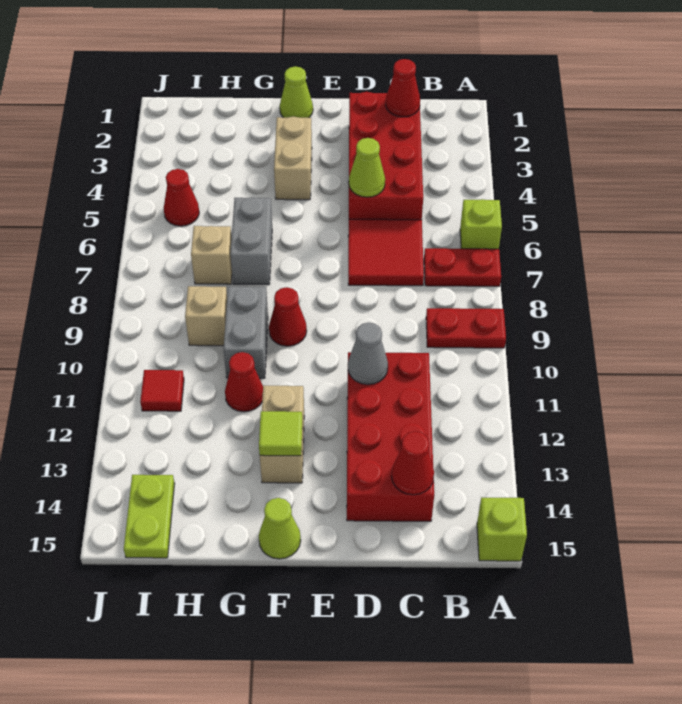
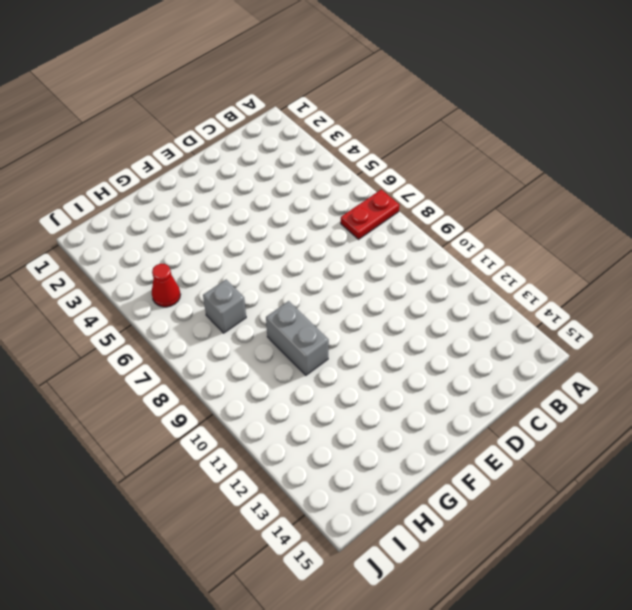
grey 1x1 brick [203,280,246,333] -> tan 1x1 brick [191,226,232,284]
none -> lime 1x1 brick [460,199,502,249]
none -> red 1x2 plate [426,308,506,348]
none -> lime 1x1 brick [477,498,527,561]

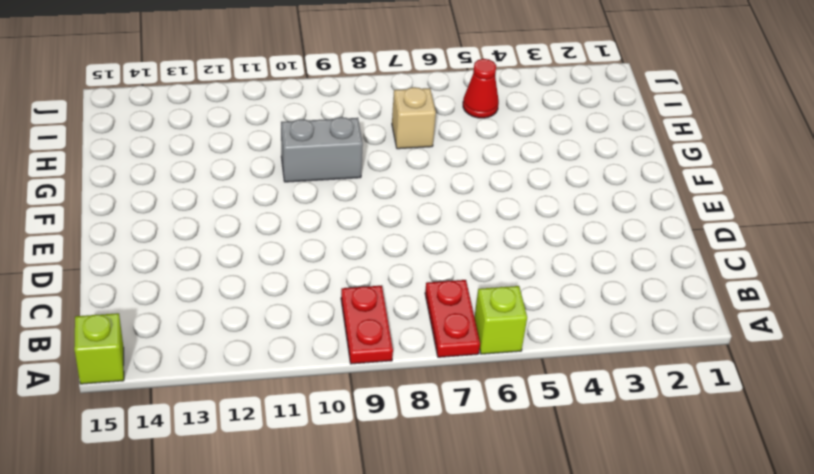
none -> red 2x4 brick [349,92,423,220]
none -> red 2x2 tile [348,219,424,286]
none -> red 2x4 brick [347,352,434,521]

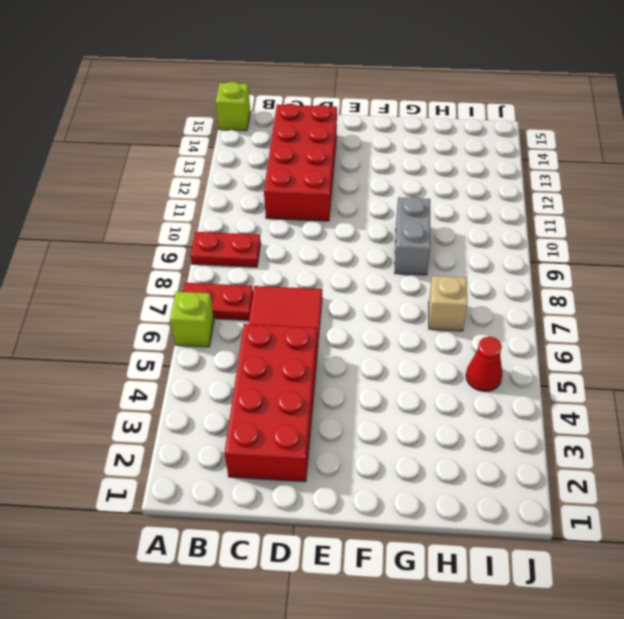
none -> lime 1x1 cone [280,67,313,118]
none -> tan 1x2 brick [274,117,312,200]
none -> red 1x1 cone [269,287,307,346]

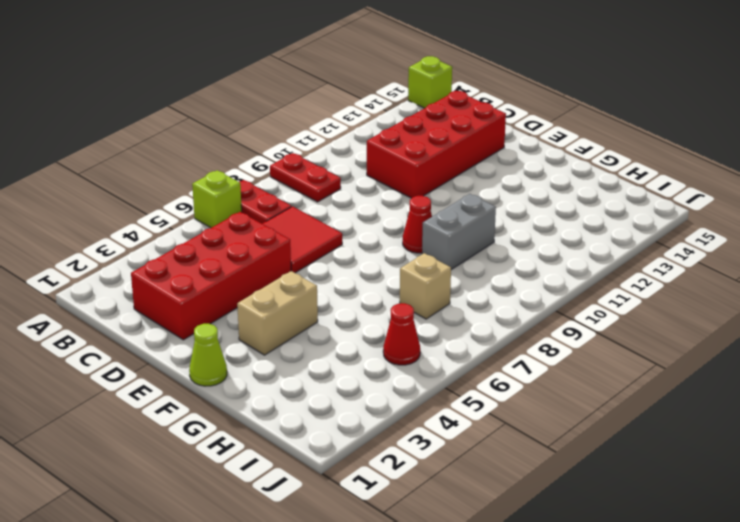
none -> tan 1x2 brick [260,386,304,483]
none -> lime 1x1 cone [259,498,301,559]
none -> grey 1x2 brick [230,197,272,285]

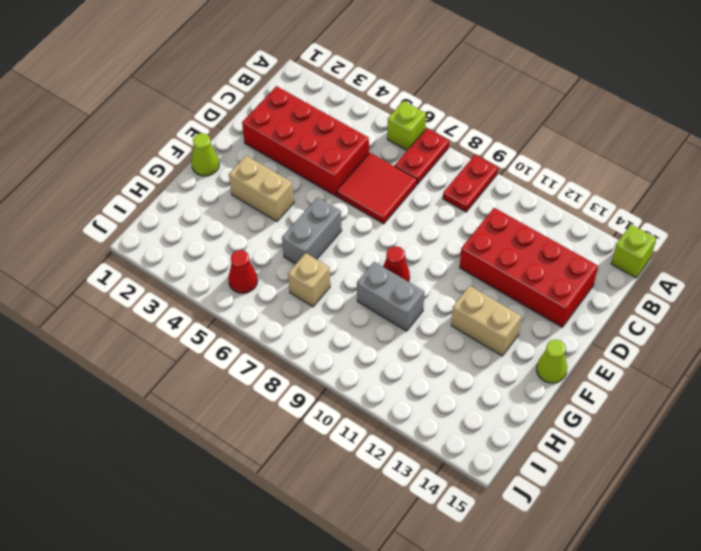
grey 1x2 brick [282,197,342,264] -> grey 1x2 brick turned to [230,197,272,285]
none -> red 1x1 cone [225,352,263,412]
none -> tan 1x1 brick [185,286,227,346]
none -> red 1x1 tile [140,370,184,411]

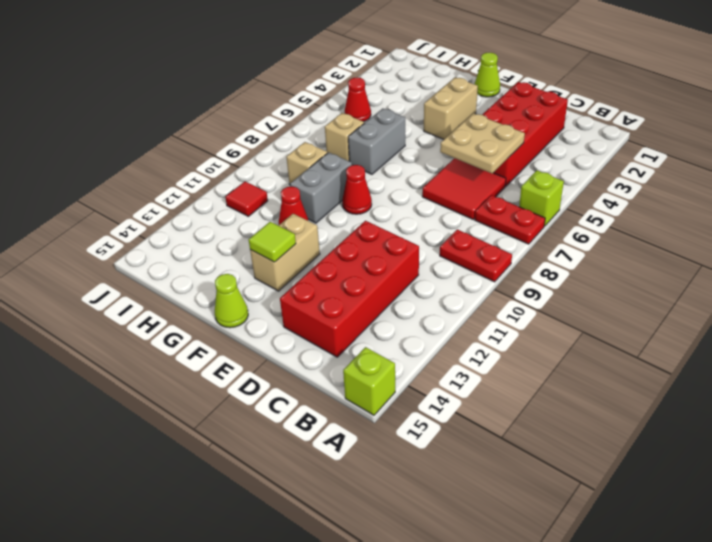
tan 2x2 plate [440,113,525,173] -> lime 1x1 cone [349,138,385,197]
none -> lime 1x2 plate [124,475,175,558]
none -> red 1x1 cone [386,59,420,117]
none -> red 1x1 cone [392,431,434,495]

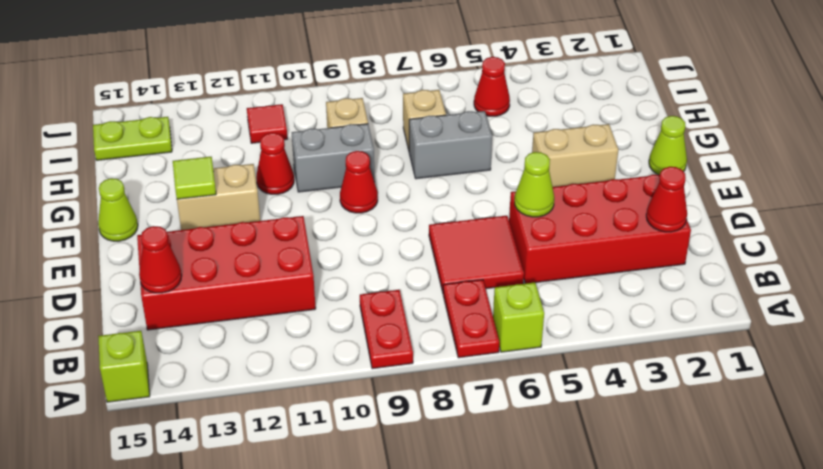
none -> grey 1x1 cone [348,323,388,385]

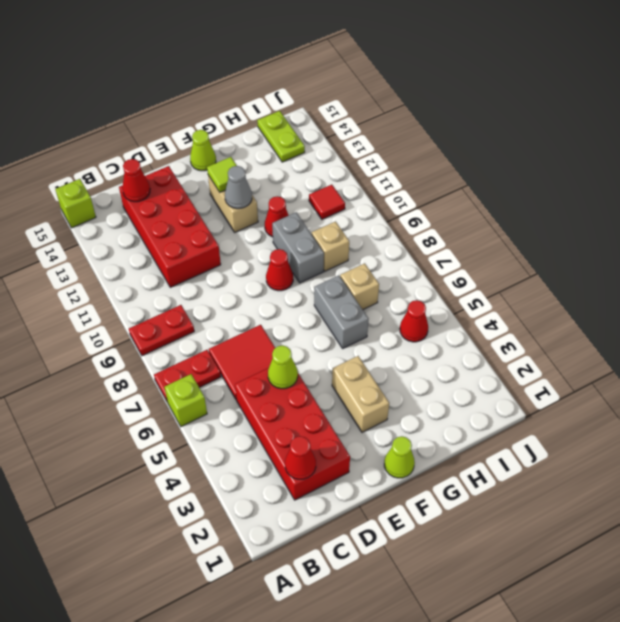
grey 1x1 cone [225,166,252,209] -> grey 1x1 cone moved to [348,323,388,385]

